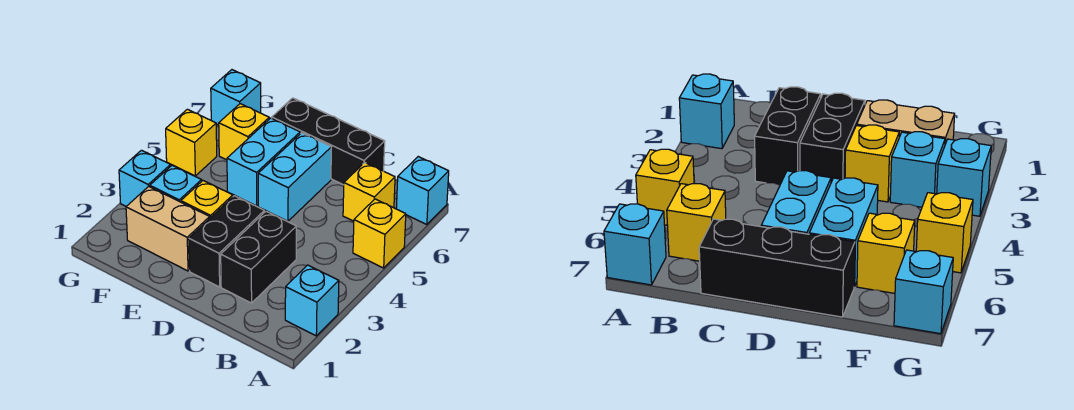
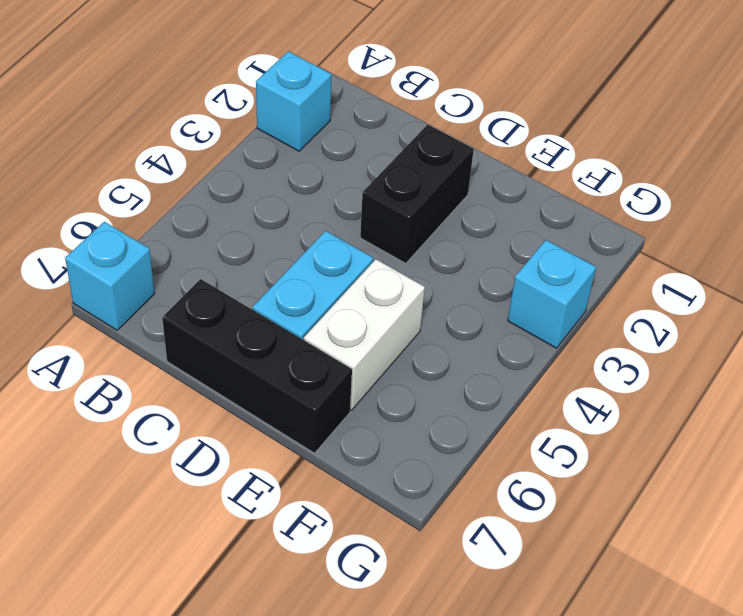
white 1x2 brick [304,259,425,410] -> cyan 1x2 brick [227,118,300,206]
none -> yellow 1x1 brick [353,199,406,268]
none -> yellow 1x1 brick [343,163,395,221]
none -> black 1x2 brick [221,211,296,303]

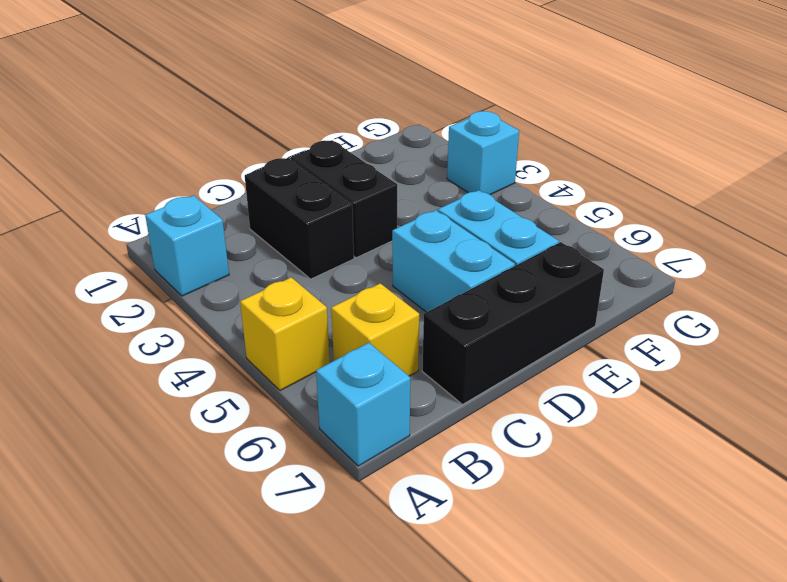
none -> tan 1x2 brick [126,186,210,271]
none -> yellow 1x1 brick [181,181,233,218]
none -> cyan 1x1 brick [150,165,202,202]

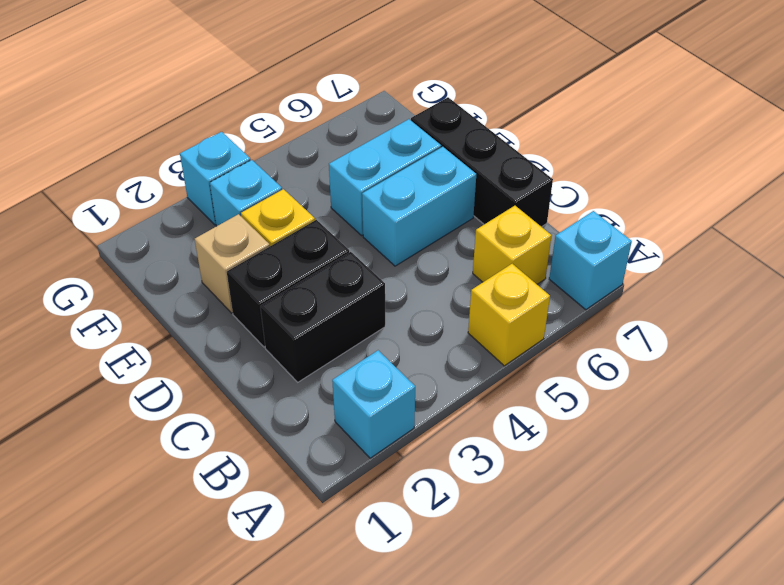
tan 1x1 brick [195,214,270,313] -> tan 1x2 brick [126,186,210,271]
none -> yellow 1x1 brick [219,104,269,160]
none -> yellow 1x1 brick [166,109,217,176]
none -> cyan 1x1 brick [211,70,261,125]

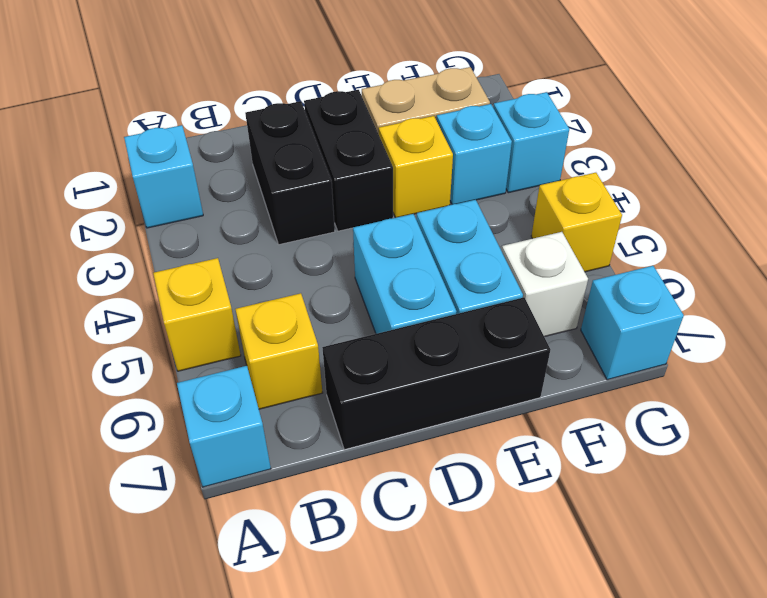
white 1x1 brick [502,232,588,337] -> yellow 1x1 brick [219,104,269,160]

